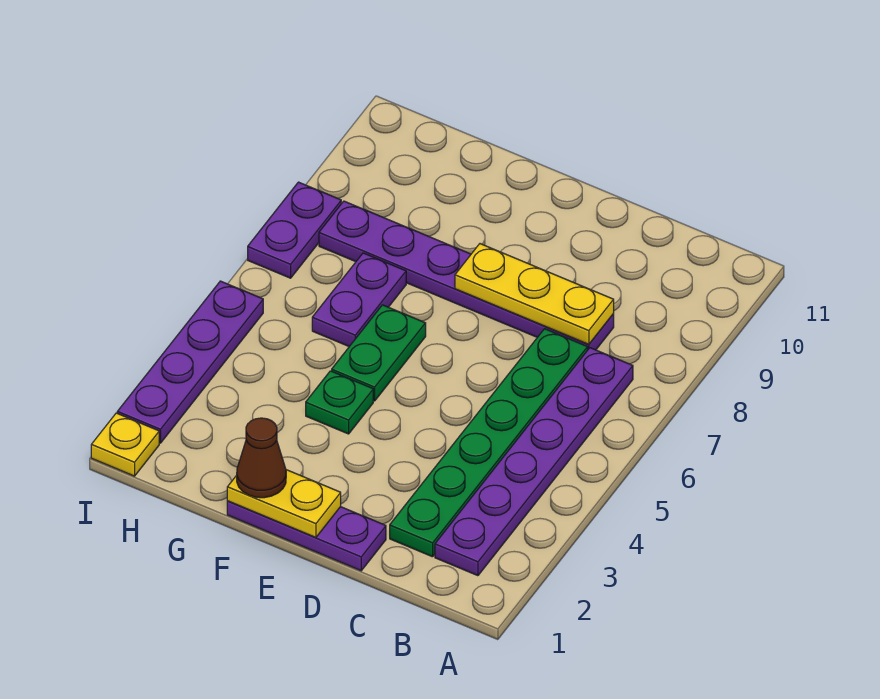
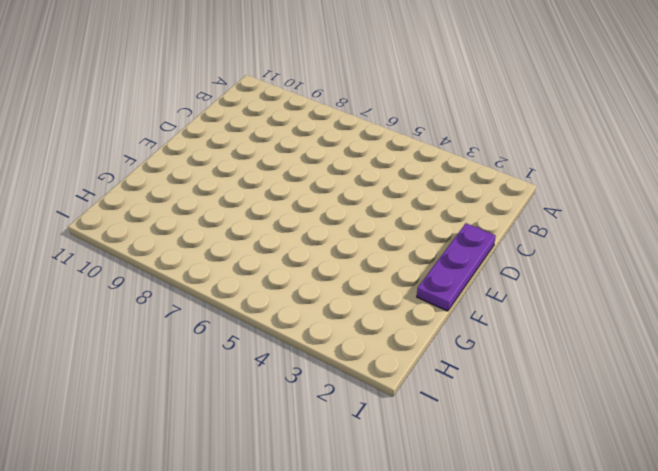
none -> purple 1x6 plate [435,348,633,576]
none -> green 1x6 plate [390,329,588,557]
none -> purple 1x6 plate [319,201,614,350]

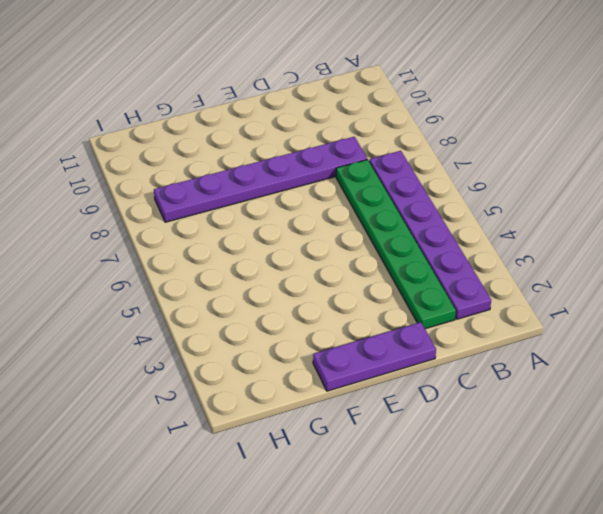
none -> green 1x1 plate [306,371,373,434]
none -> green 1x2 plate [332,305,426,401]
none -> purple 1x2 plate [312,253,406,346]

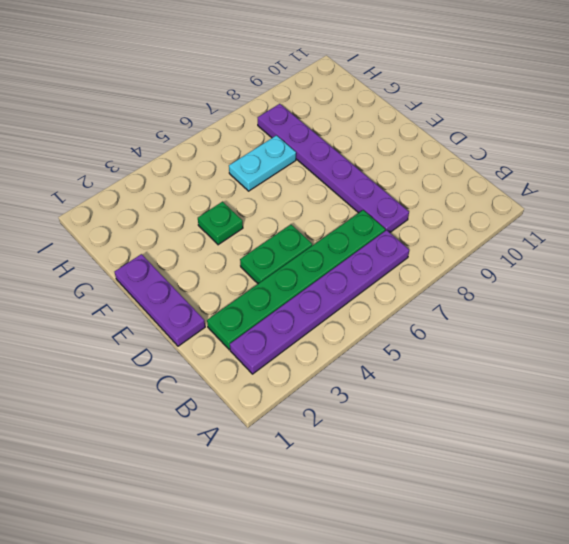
green 1x2 plate [240,225,312,284] -> green 1x2 plate moved to [332,305,426,401]
cyan 1x2 plate [229,135,296,191] -> purple 1x2 plate [312,253,406,346]
none -> yellow 1x1 plate [91,413,159,476]
none -> purple 1x4 plate [117,281,263,443]
none -> purple 1x2 plate [248,182,341,278]

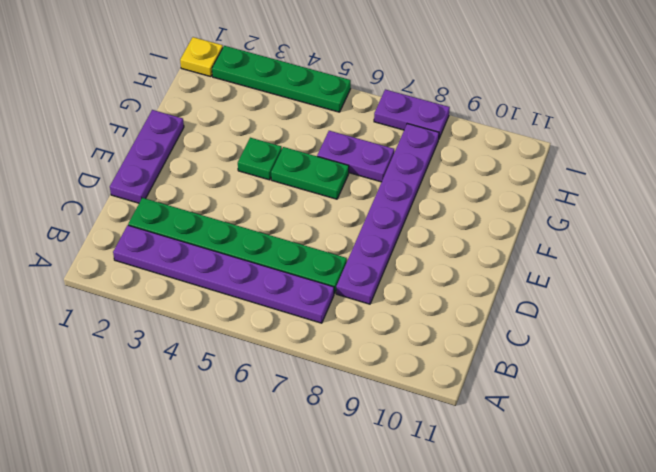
green 1x4 plate [212,46,351,112] -> purple 1x4 plate [117,281,263,443]
none -> yellow 1x3 plate [455,244,614,344]
none -> yellow 1x2 plate [227,470,341,537]
none -> brown 1x1 cone [237,418,286,498]

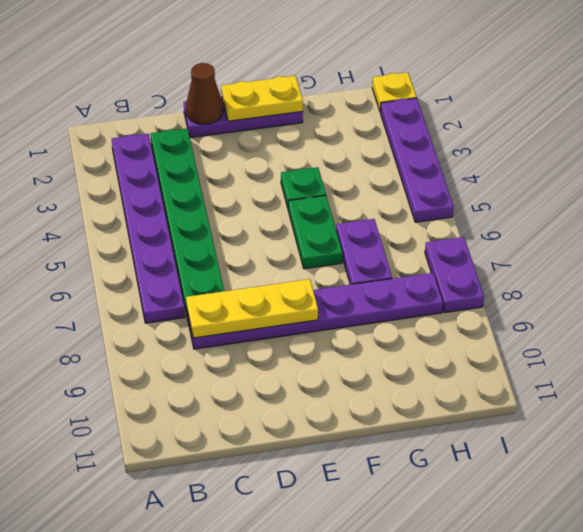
brown 1x1 cone [186,63,223,124] -> brown 1x1 cone moved to [237,418,286,498]

